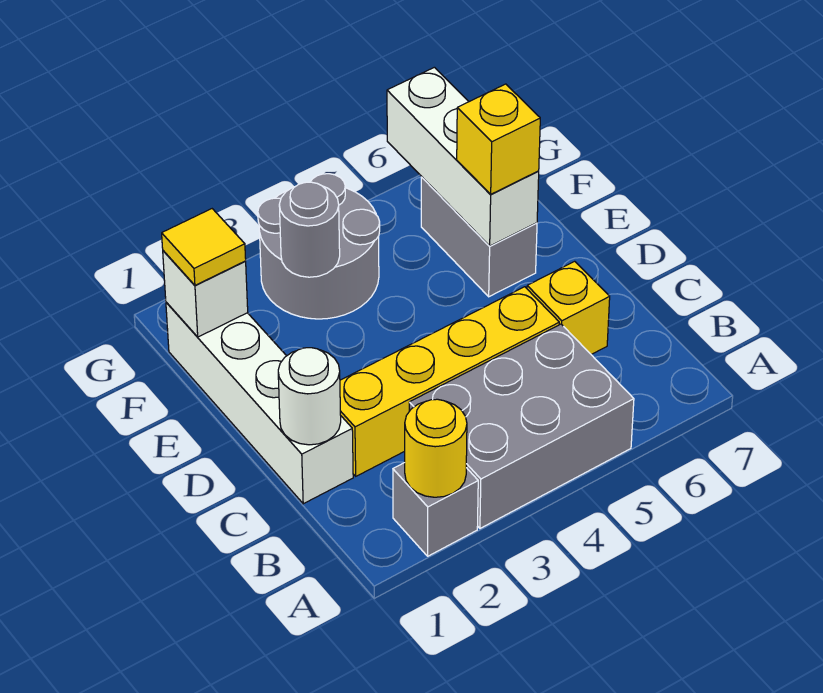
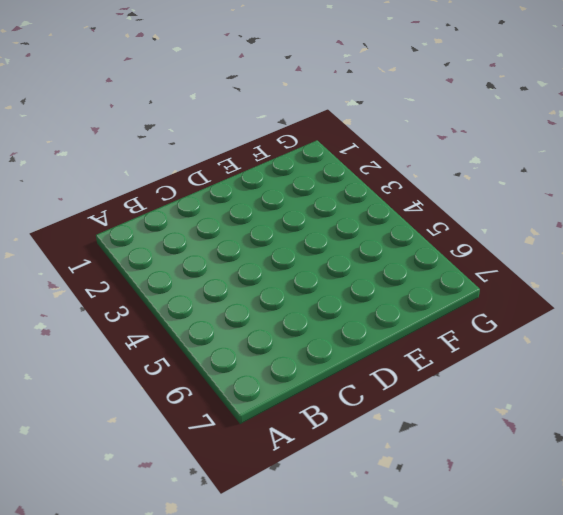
none -> grey 1x1 brick [393,463,478,556]
none -> grey 2x3 brick [409,324,634,528]
none -> white 1x4 brick [166,302,353,504]

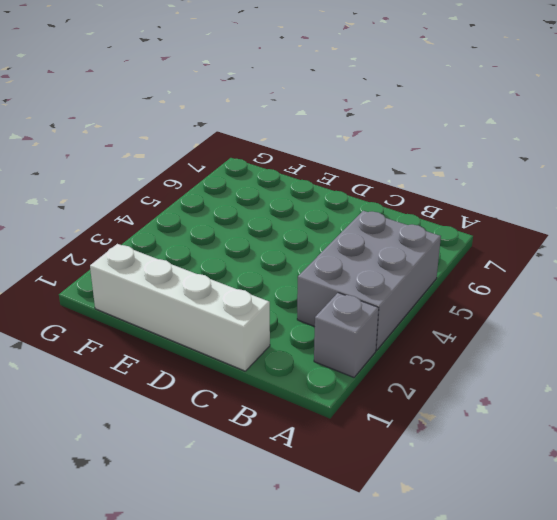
none -> yellow 1x4 brick [340,287,559,476]
none -> yellow 1x1 brick [527,261,610,354]
none -> grey 1x2 brick [421,177,537,297]

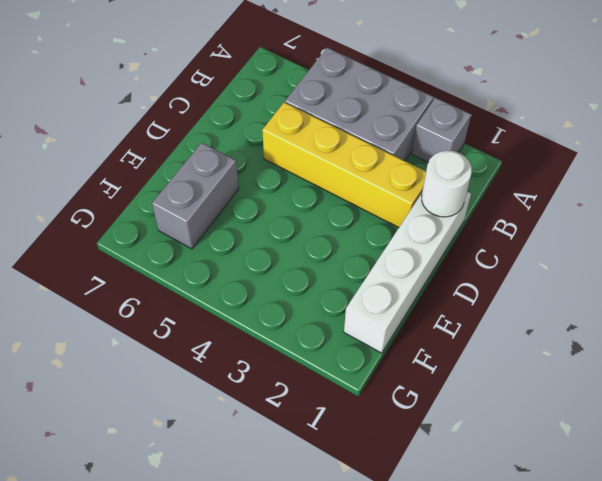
none -> yellow 1x1 brick [527,261,610,354]
none -> grey 2x2 round brick [258,174,380,319]
none -> yellow 1x1 round brick [405,399,467,497]

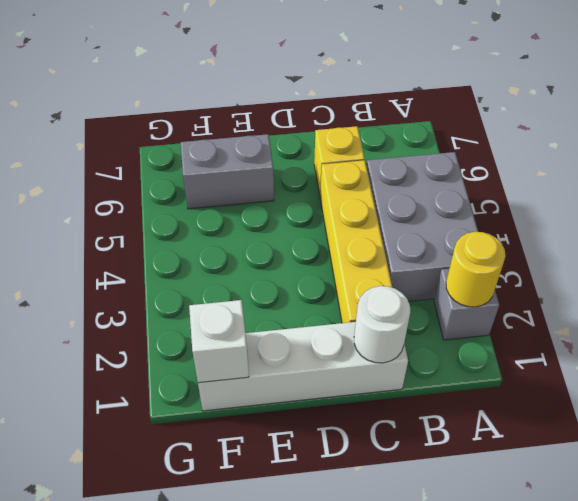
none -> grey 2x2 round brick [258,174,380,319]
none -> white 1x3 brick [387,67,539,246]
none -> grey 1x1 round brick [279,182,340,277]

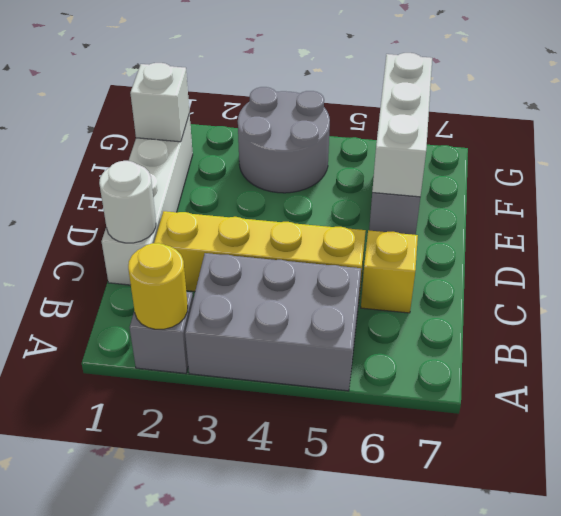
none -> grey 1x1 round brick [279,182,340,277]
none -> yellow 1x1 brick [457,84,540,194]
none -> yellow 1x1 tile [162,209,246,285]

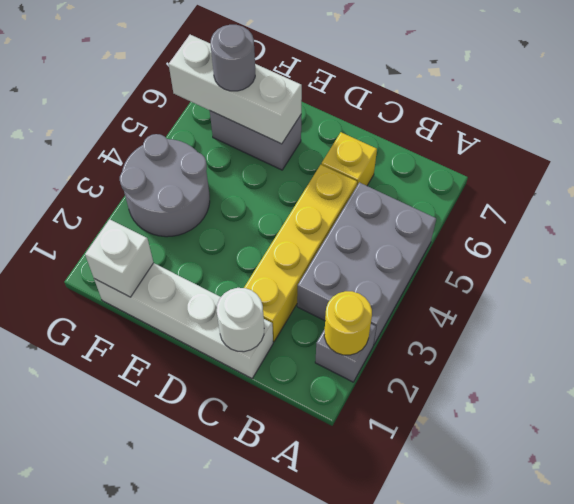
grey 1x1 round brick [211,25,255,91] -> grey 1x1 round brick moved to [279,182,340,277]
none -> yellow 1x1 brick [457,84,540,194]
none -> yellow 1x1 tile [162,209,246,285]

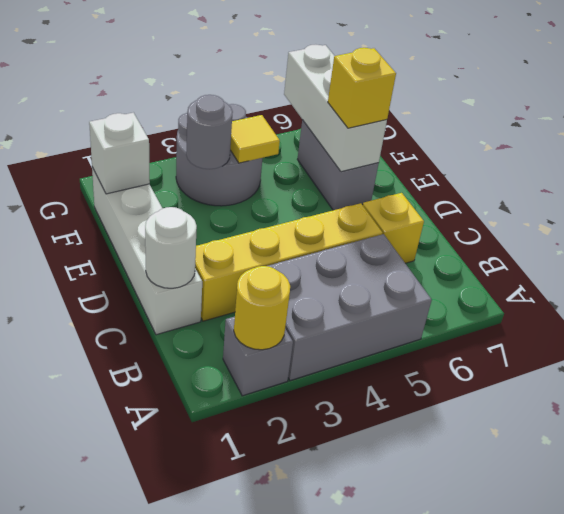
yellow 1x1 tile [230,115,280,163] -> yellow 1x1 tile moved to [162,209,246,285]

